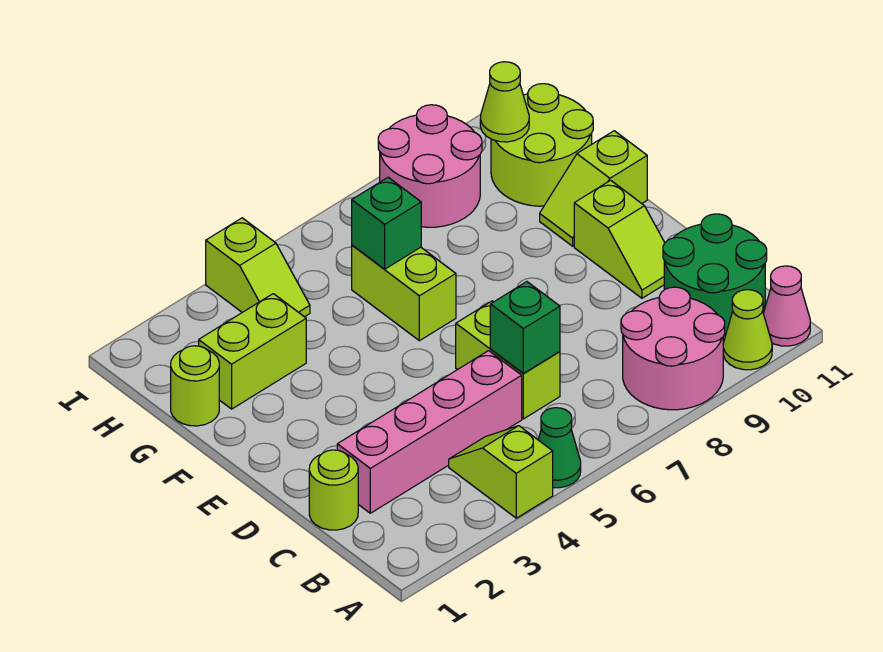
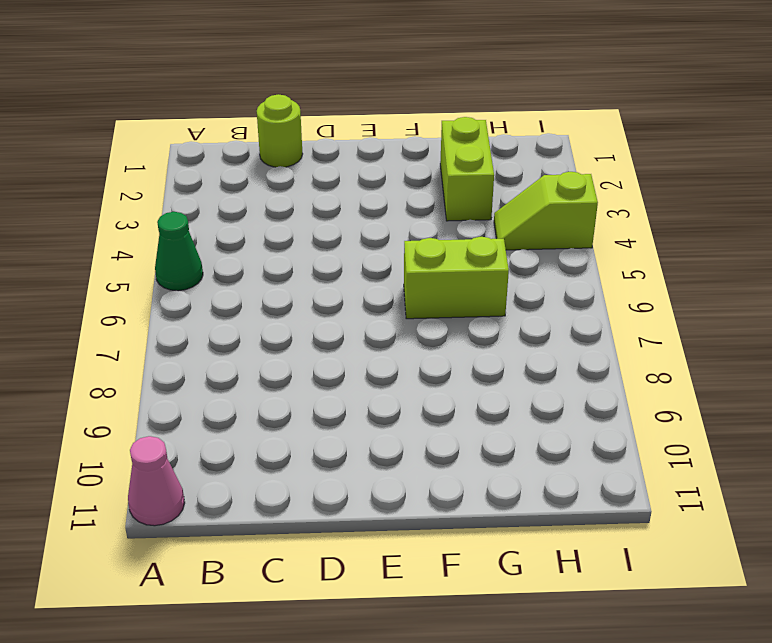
none -> lime 1x2 slope [449,426,553,518]
none -> pink 2x2 round brick [621,287,725,410]
none -> lime 1x1 cone [723,290,772,370]

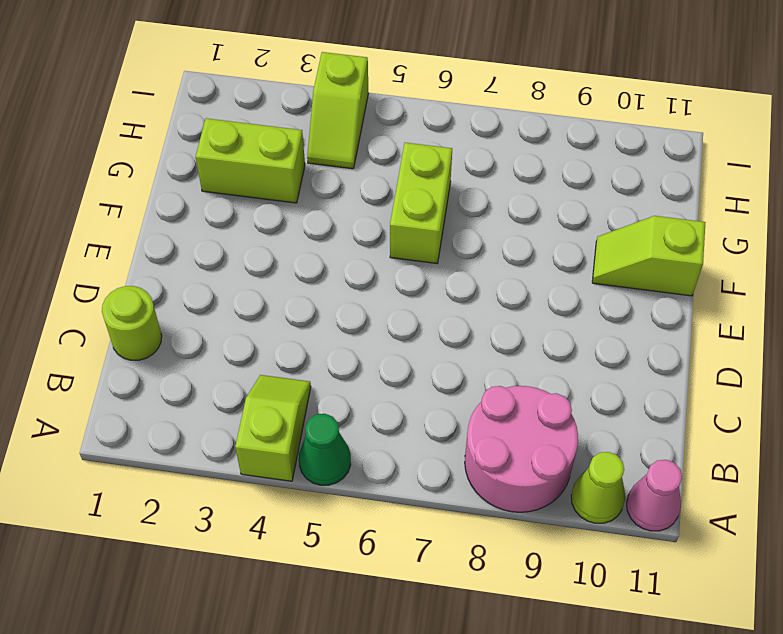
none -> green 2x2 round brick [663,214,767,336]
none -> pink 1x4 brick [337,351,522,513]
none -> lime 1x2 brick [456,301,560,419]

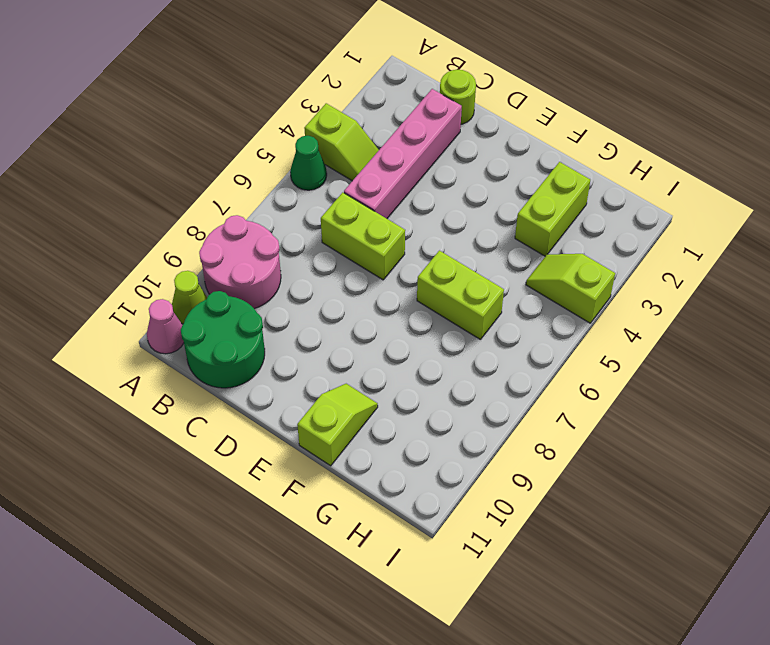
none -> lime 1x2 slope [574,180,665,298]
none -> lime 1x1 round brick [171,346,219,426]
none -> lime 2x2 round brick [491,84,593,206]

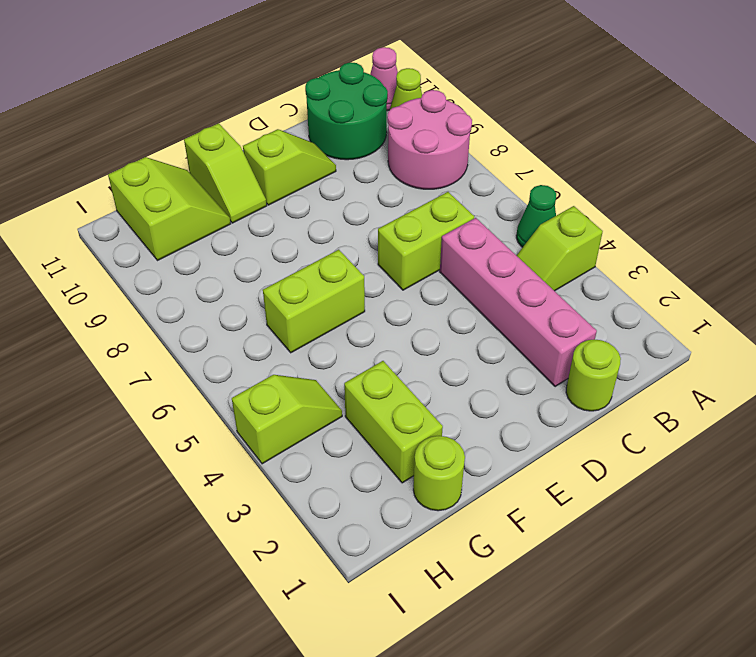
lime 2x2 slope [108,157,231,260] -> lime 2x2 round brick [491,84,593,206]
none -> pink 2x2 round brick [378,105,482,227]
none -> green 1x1 brick [490,282,560,373]
none -> green 1x1 brick [352,177,421,269]

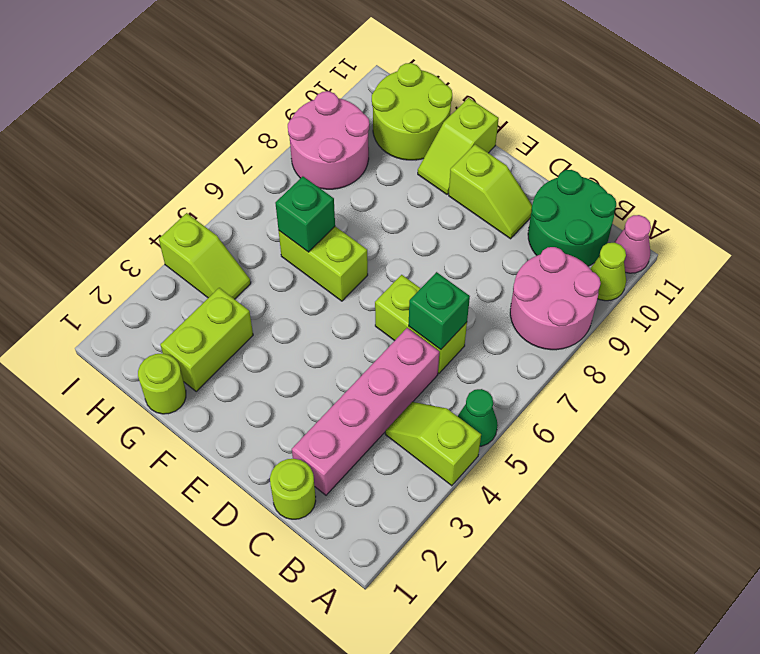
none -> lime 1x1 cone [480,62,529,142]

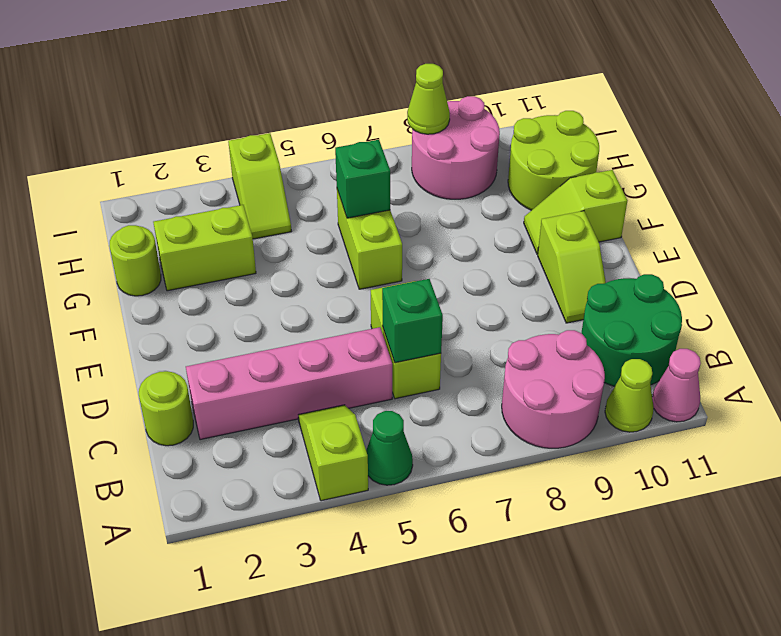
lime 1x1 cone [407,64,450,134] -> lime 1x1 cone moved to [480,62,529,142]

